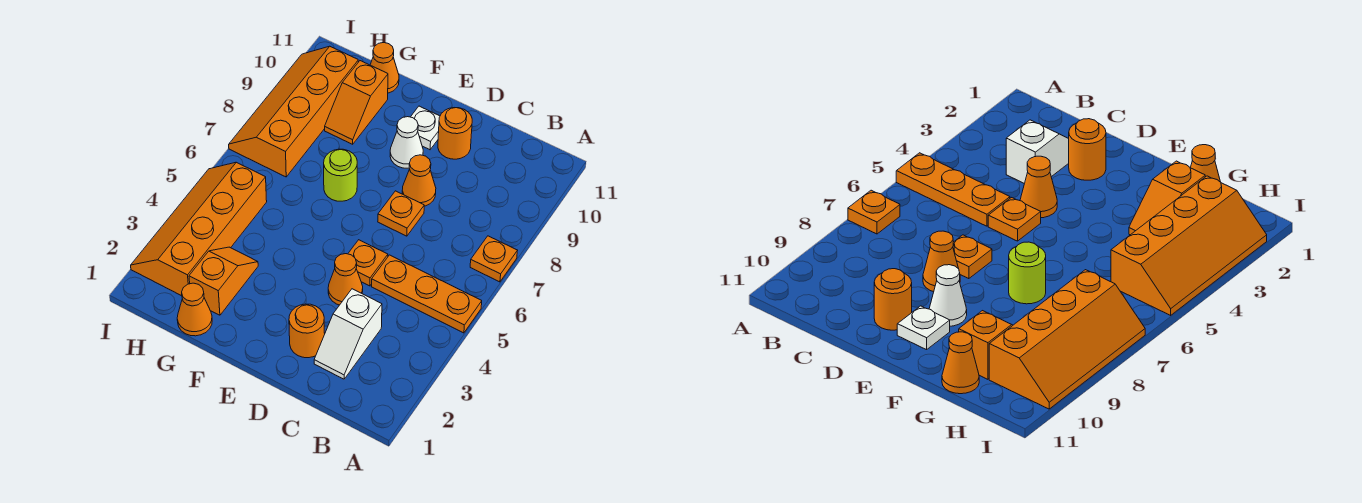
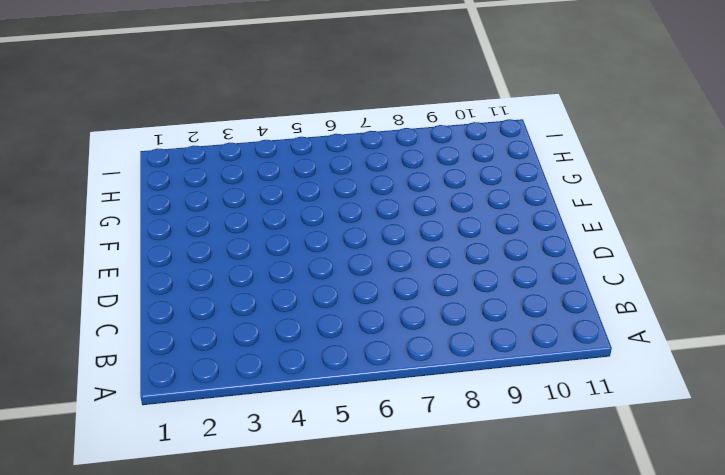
none -> orange 1x3 plate [372,255,482,333]
none -> orange 1x1 plate [470,236,518,282]
none -> white 1x2 slope [314,289,382,379]

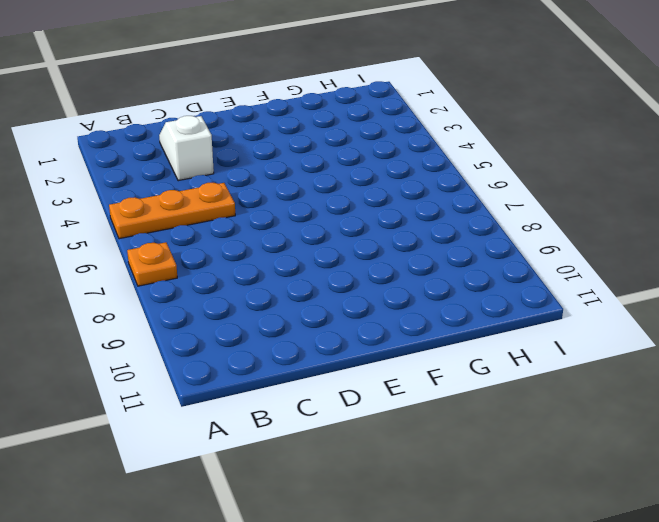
none -> orange 1x1 round brick [289,304,325,358]
none -> orange 1x1 cone [328,254,363,305]
none -> orange 1x1 plate [348,240,388,286]

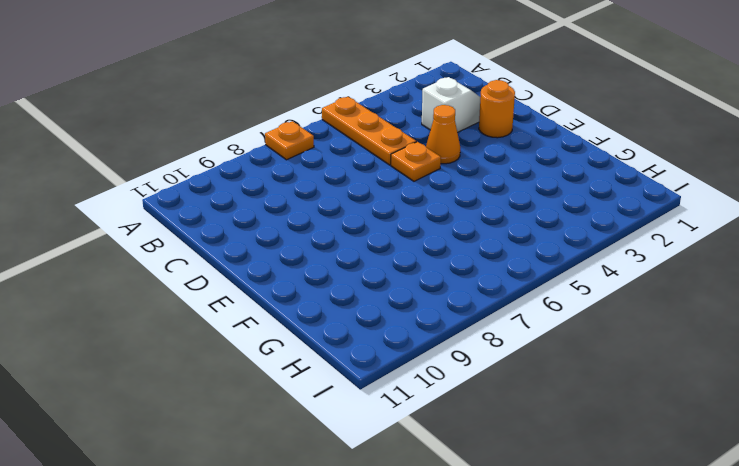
none -> orange 1x1 plate [378,191,424,236]
none -> orange 1x1 cone [402,155,436,206]
none -> orange 1x1 round brick [438,108,472,159]

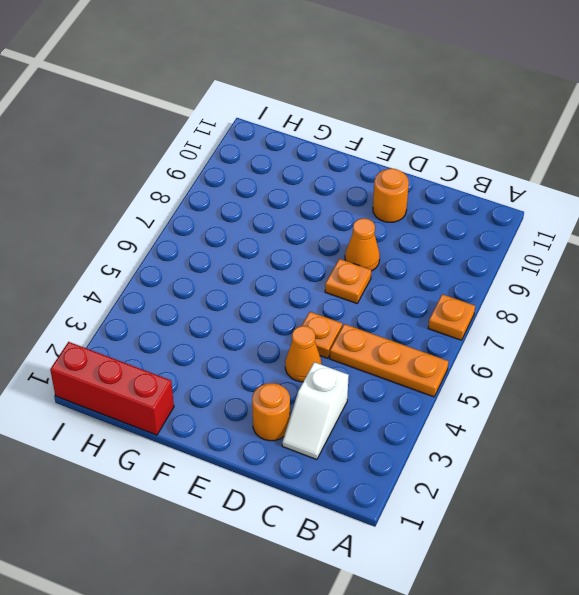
red 1x3 brick [50,342,174,435] -> orange 1x1 cone [177,283,212,336]
none -> white 1x1 cone [390,117,423,168]
none -> white 1x1 plate [411,106,440,150]
none -> lime 1x1 round brick [324,149,357,201]

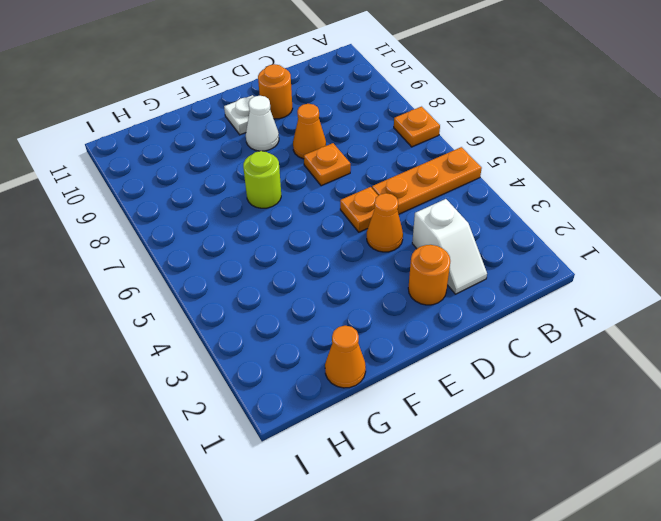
none -> orange 1x2 slope [189,247,258,315]
none -> orange 1x2 slope [325,61,388,144]
none -> orange 1x1 cone [370,43,399,93]

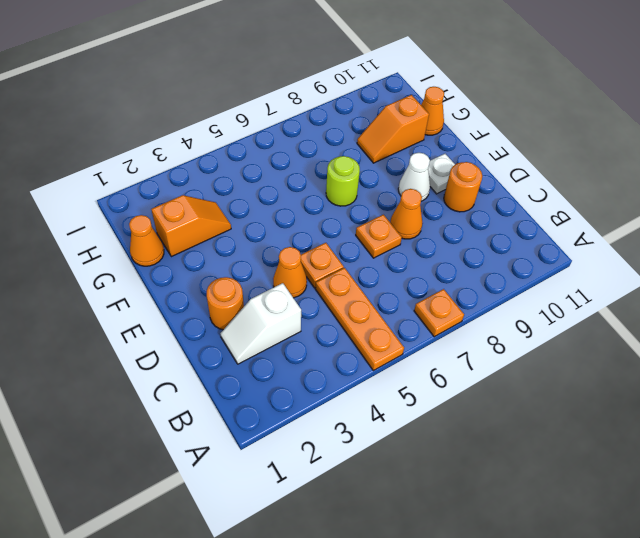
none -> orange 2x4 slope [131,162,267,296]
none -> orange 2x4 slope [229,46,358,177]

